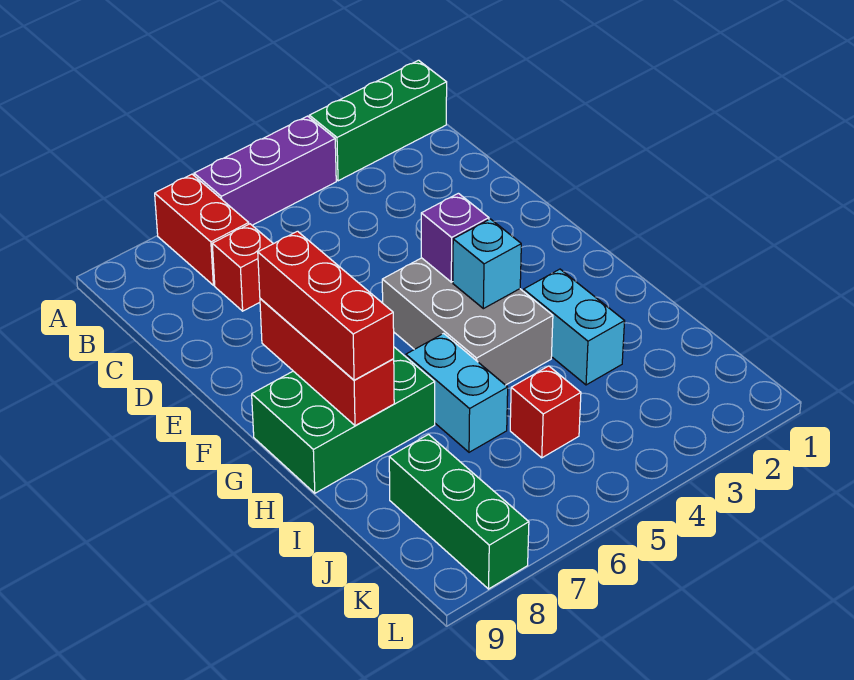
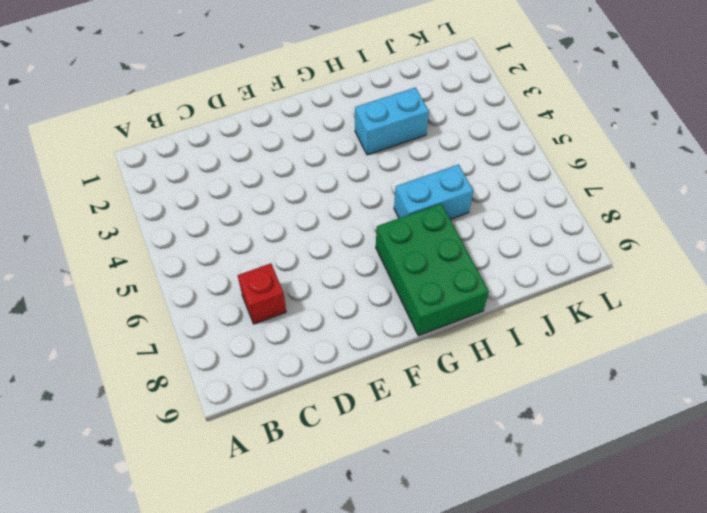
none -> green 1x3 brick [309,60,447,181]
none -> purple 1x3 brick [194,116,336,225]
none -> red 1x2 brick [155,174,249,285]

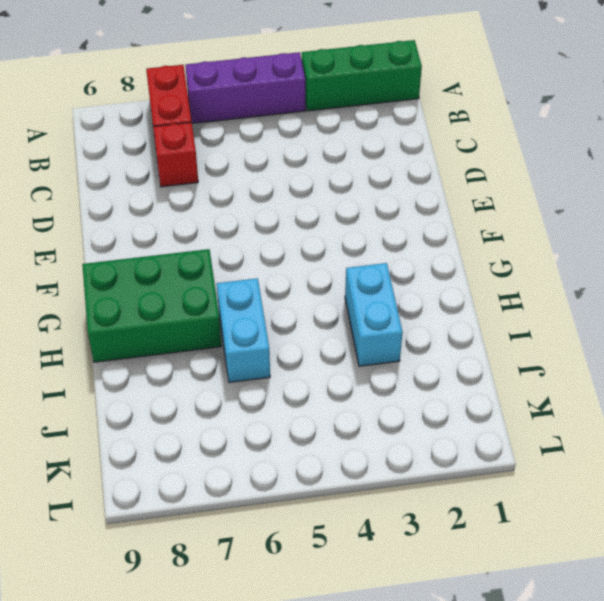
none -> grey 2x3 brick [382,258,553,385]
none -> red 1x1 brick [510,366,581,458]
none -> green 1x3 brick [389,435,529,589]

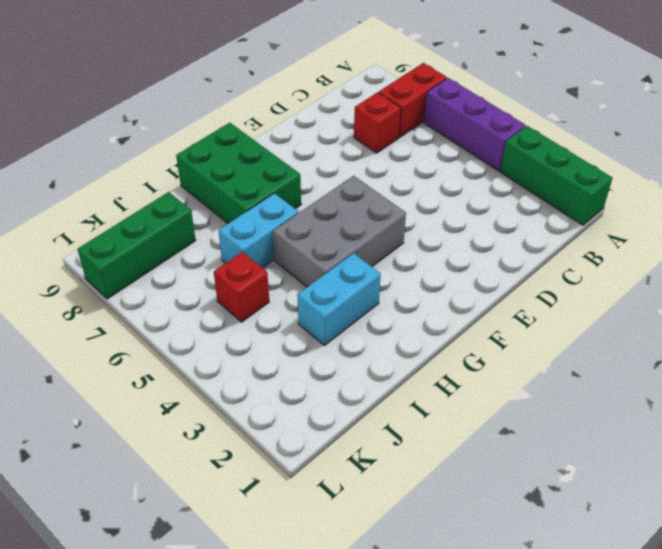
none -> purple 1x1 brick [421,193,489,282]
none -> red 1x3 brick [260,299,394,426]
none -> cyan 1x1 brick [453,219,521,309]

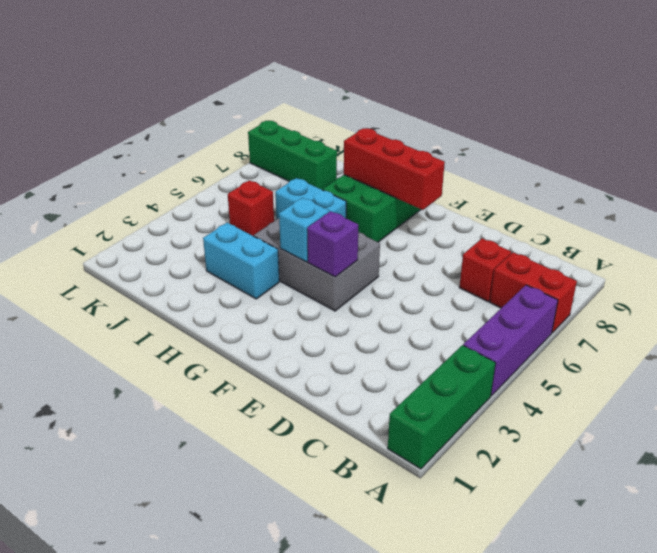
none -> red 1x3 brick [258,231,394,380]

